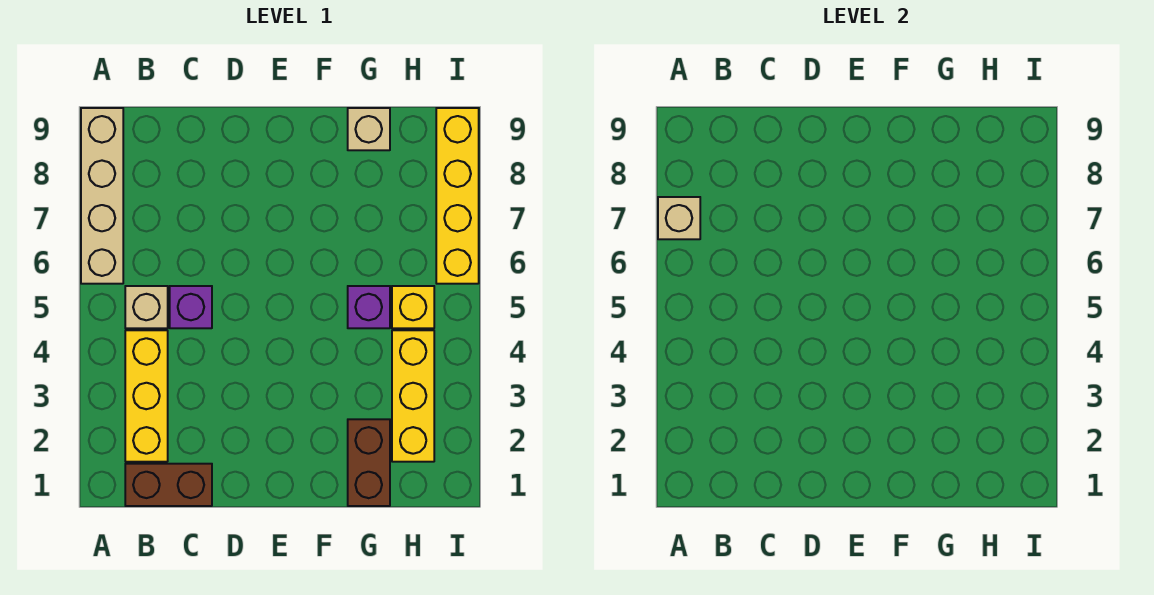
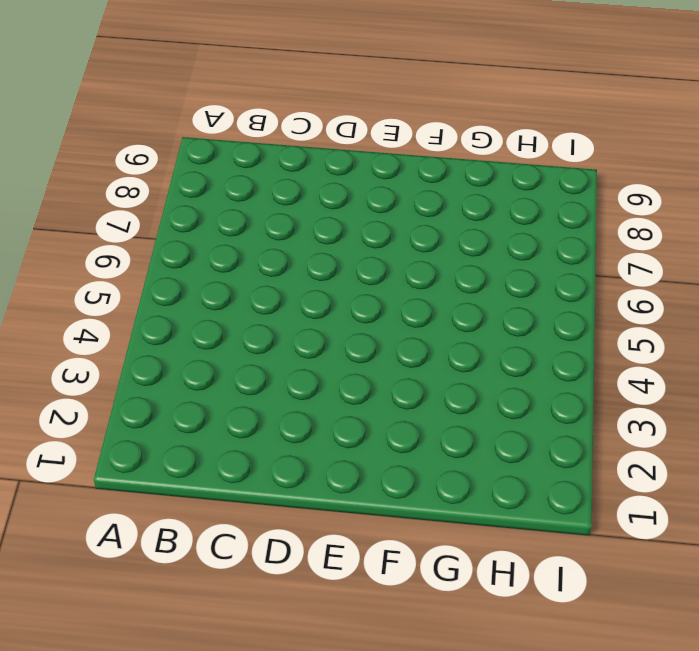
none -> tan 1x4 brick [81,108,123,284]
none -> brown 1x2 brick [125,464,212,506]
none -> yellow 1x3 brick [125,330,168,462]

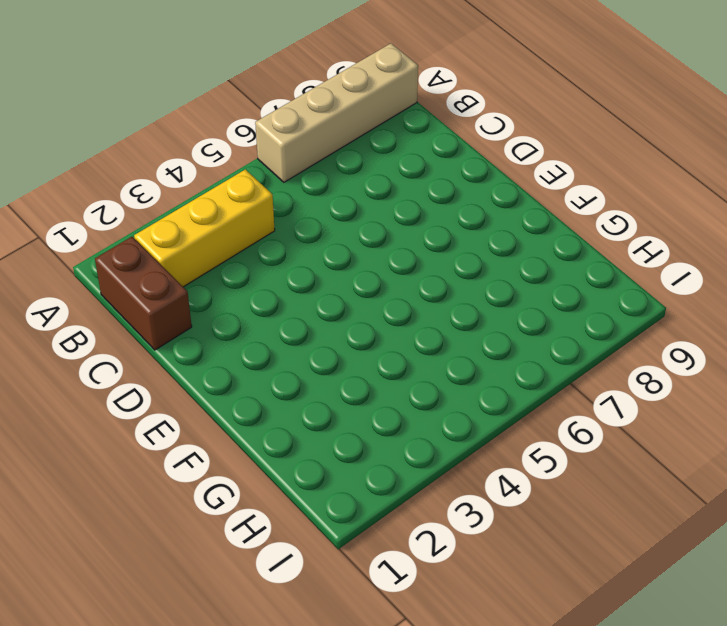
none -> tan 1x1 brick [125,286,168,328]
none -> purple 1x1 brick [170,286,212,328]
none -> brown 1x2 brick [348,419,390,506]

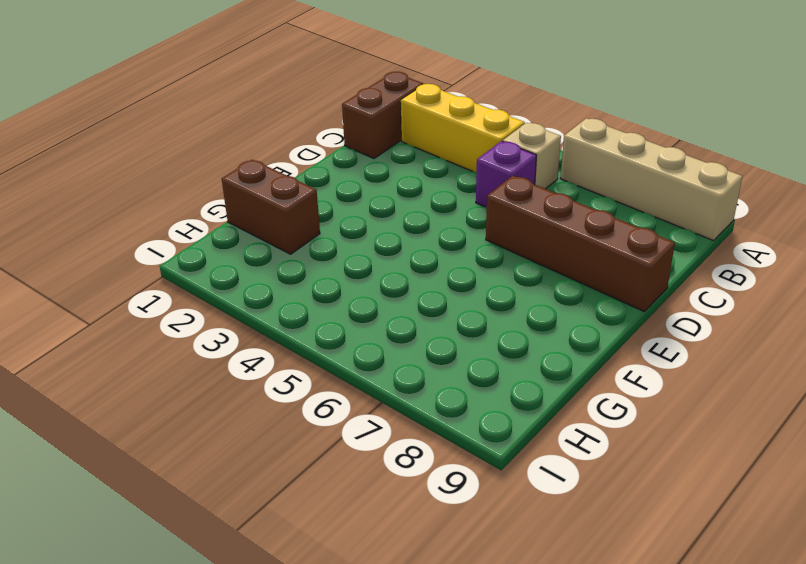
brown 1x4 brick [486,176,675,311] -> none
none -> purple 1x1 brick [348,286,390,328]
none -> tan 1x1 brick [348,108,390,150]
none -> yellow 1x3 brick [392,330,434,462]

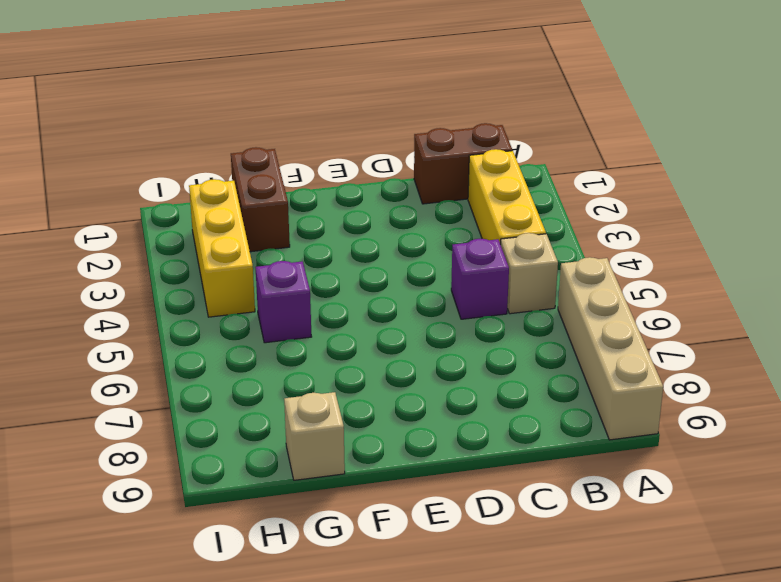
none -> yellow 1x1 brick [392,286,434,328]
none -> yellow 1x4 brick [436,108,479,284]
none -> tan 1x1 brick [658,197,700,239]

